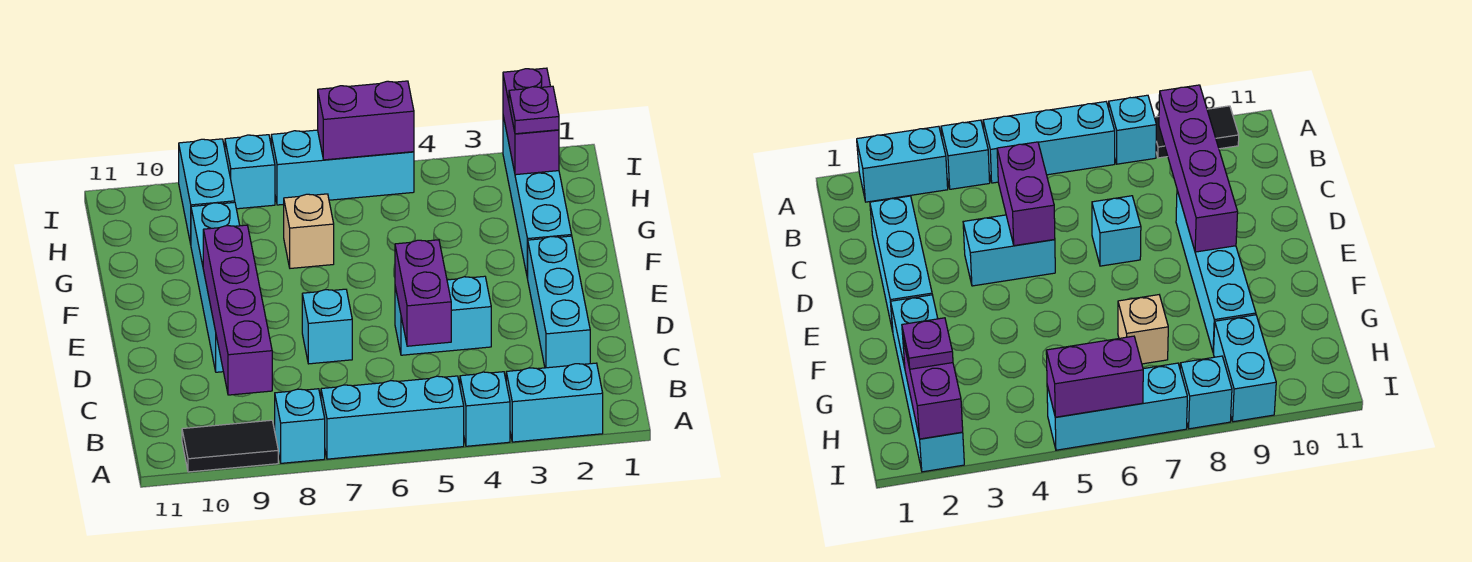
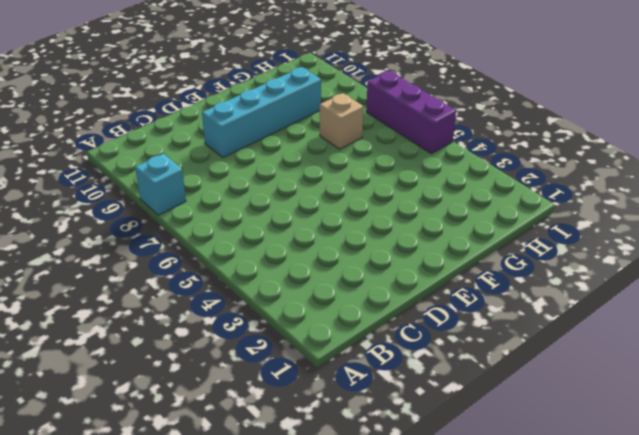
purple 1x3 brick [366,71,456,153] -> cyan 1x3 brick [271,130,414,205]
none -> cyan 1x2 brick [506,363,603,442]
none -> cyan 1x1 brick [460,372,510,446]
none -> cyan 1x3 brick [321,376,464,459]

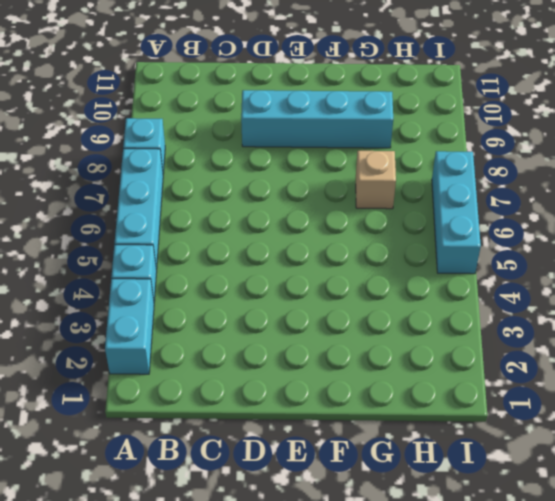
none -> black 1x2 tile [182,420,278,472]
none -> cyan 1x3 brick [528,236,590,368]
none -> cyan 1x2 brick [395,276,491,355]

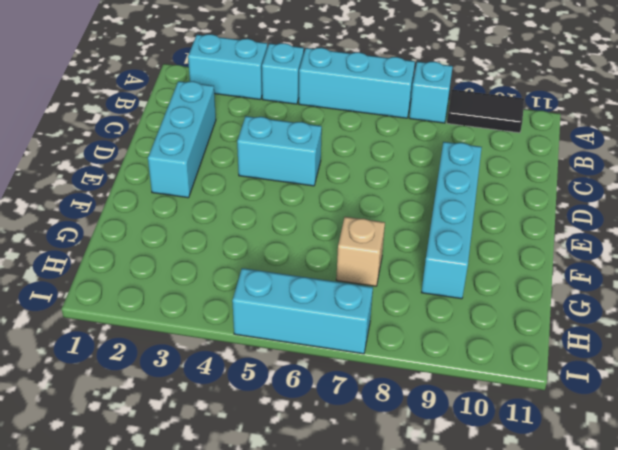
none -> cyan 1x1 brick [302,289,352,364]
none -> cyan 1x4 brick [503,116,572,279]
none -> cyan 1x2 brick [179,139,235,244]

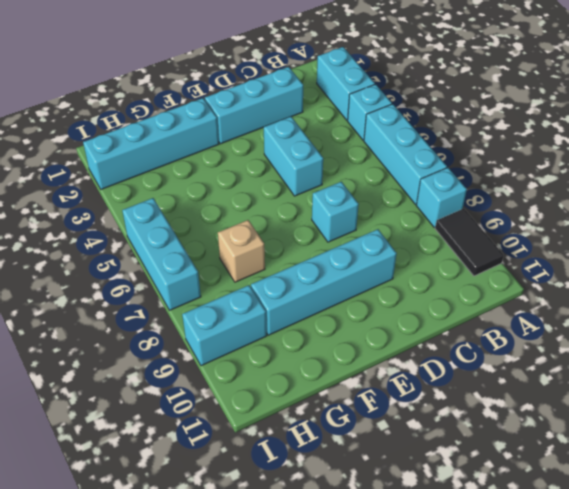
none -> cyan 1x1 brick [225,135,275,209]
none -> purple 1x4 brick [203,225,272,395]
none -> purple 1x2 brick [395,240,451,346]

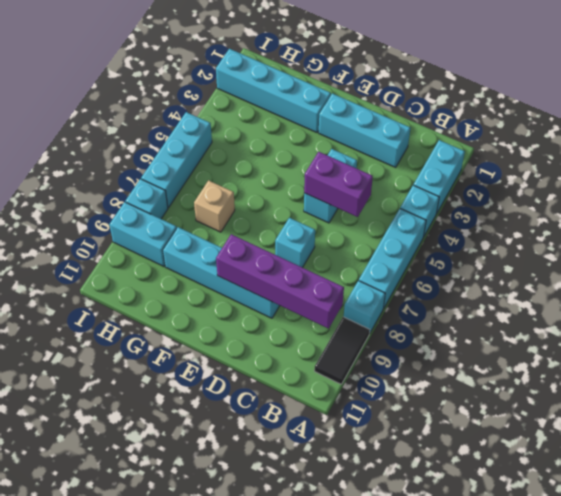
none -> purple 1x2 brick [503,68,559,175]
none -> purple 1x2 brick [318,81,414,160]
none -> purple 1x1 plate [509,86,559,134]

